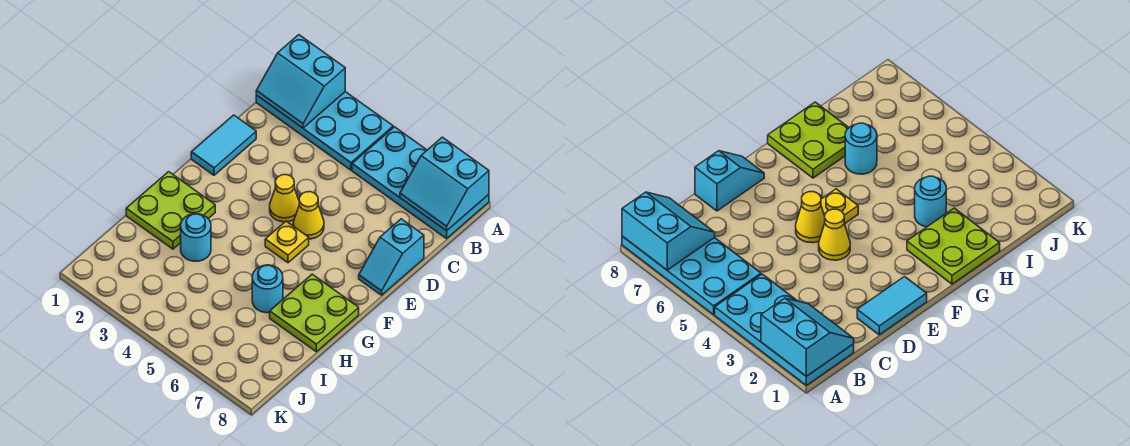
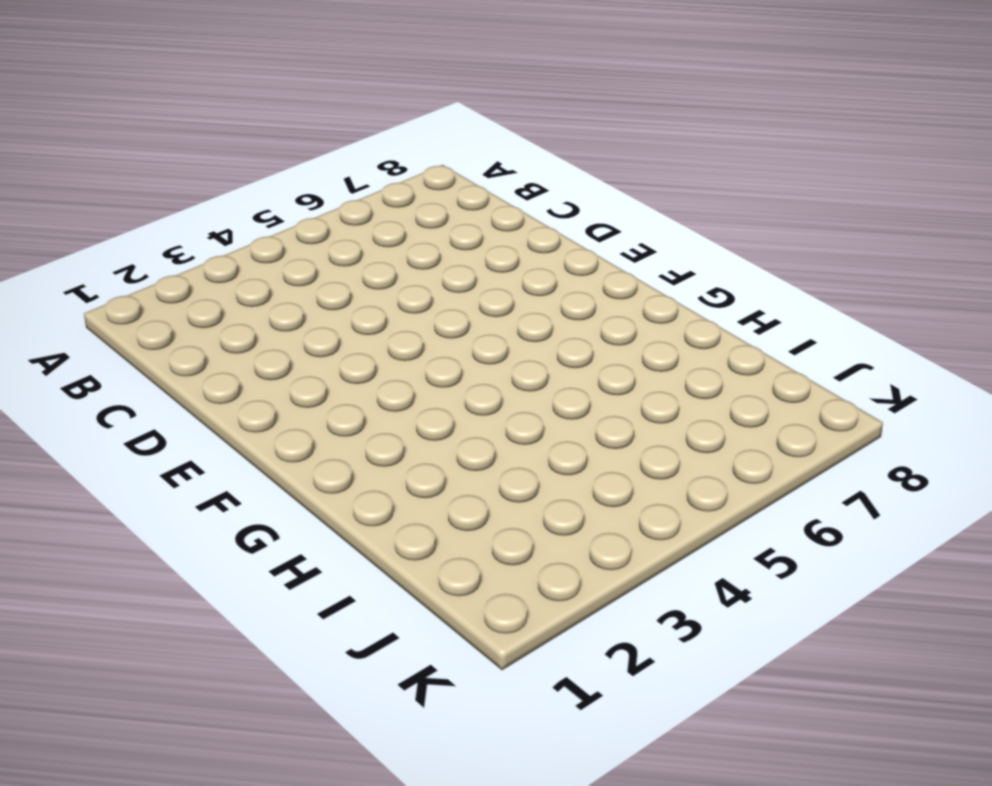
none -> cyan 2x4 plate [256,92,393,170]
none -> cyan 2x4 plate [352,127,489,239]
none -> cyan 1x2 tile [191,115,256,175]

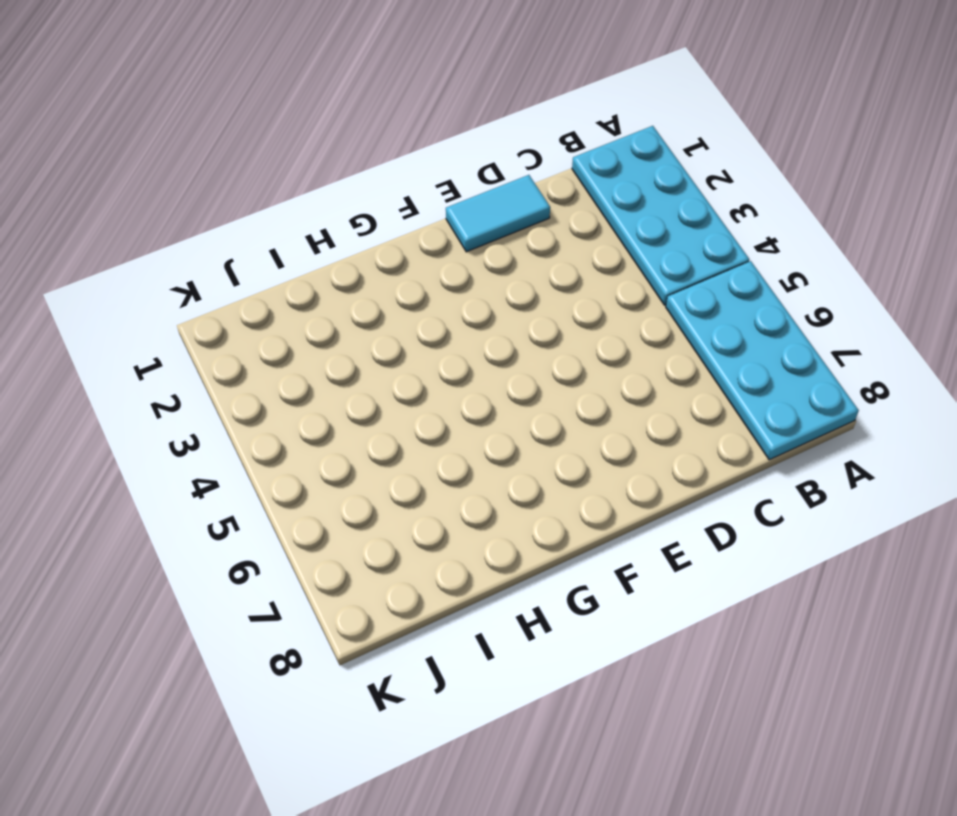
none -> cyan 1x2 slope [359,219,424,295]
none -> yellow 1x1 cone [270,175,299,222]
none -> yellow 1x1 cone [293,192,324,239]

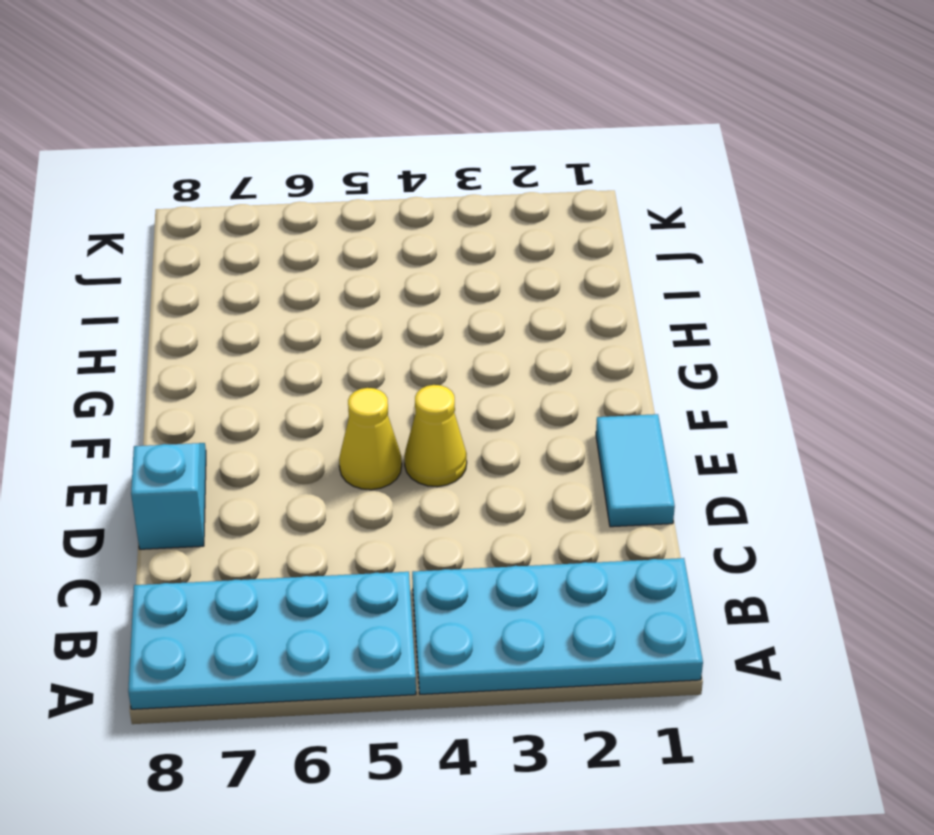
none -> yellow 1x1 plate [265,221,309,263]
none -> lime 2x2 plate [126,172,215,249]
none -> lime 2x2 plate [270,274,359,352]

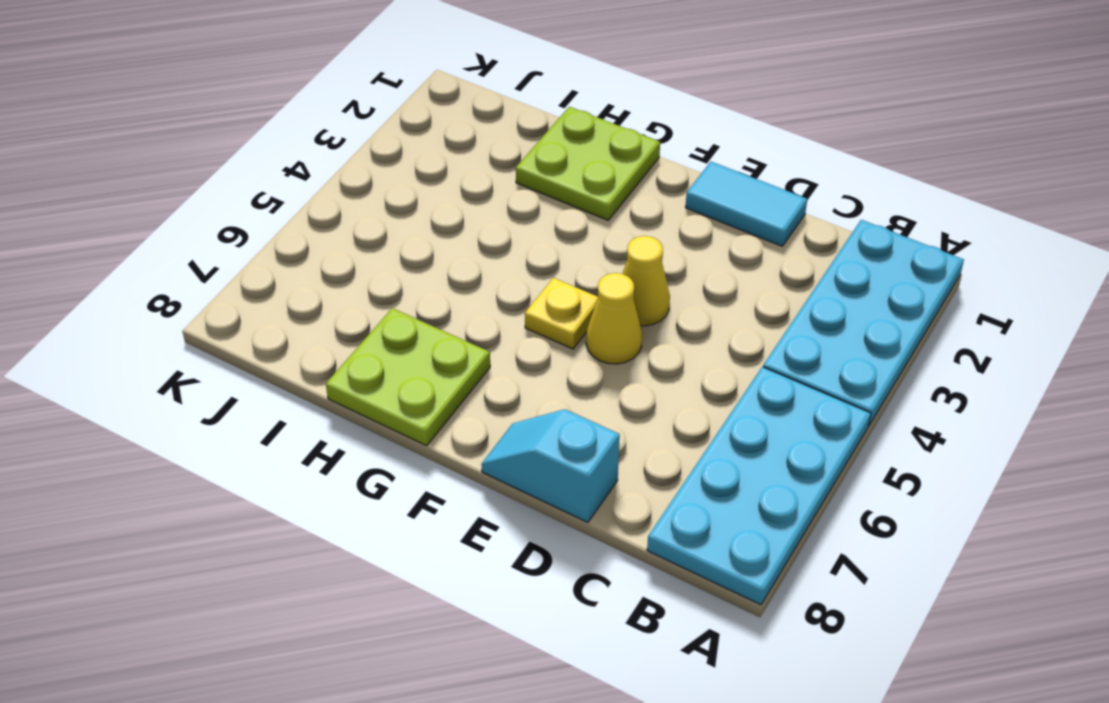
none -> cyan 1x1 round brick [181,214,211,261]
none -> cyan 1x1 round brick [252,265,283,313]
none -> cyan 2x2 slope [256,35,345,128]

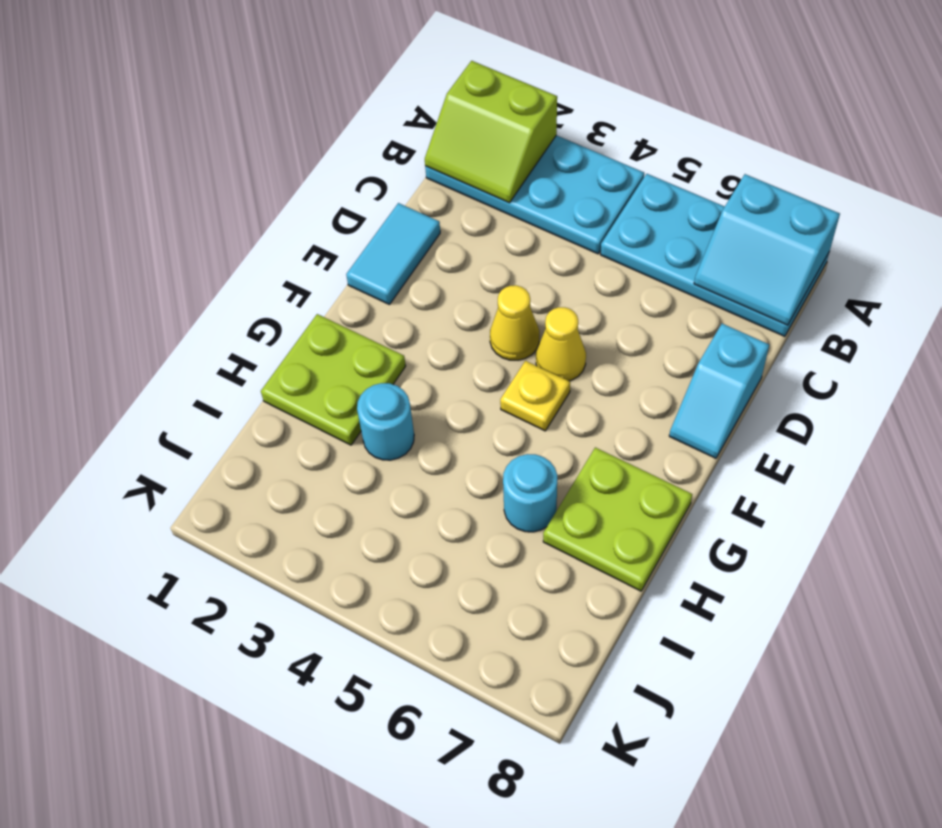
lime 2x2 slope [425,61,557,203] -> cyan 2x2 slope [256,35,345,128]

